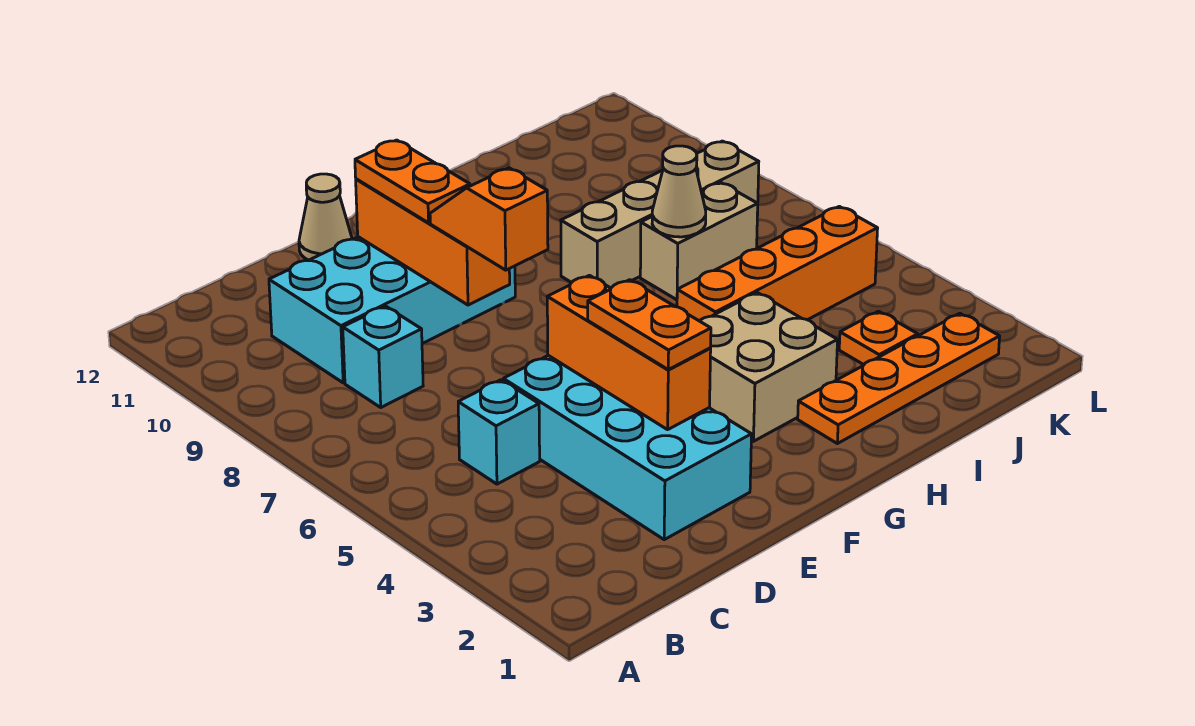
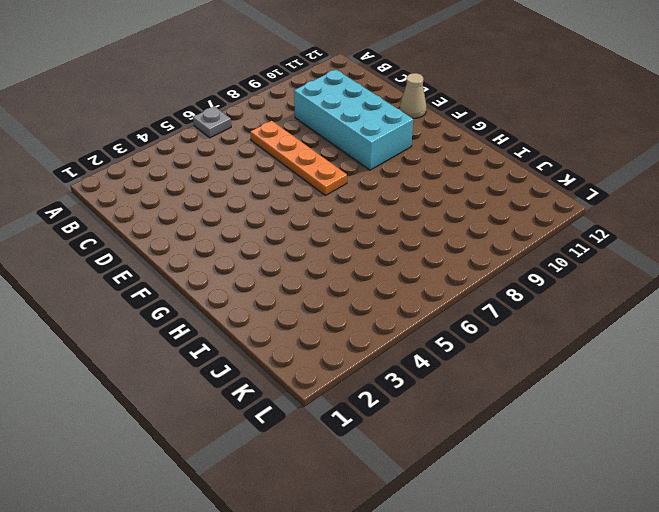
grey 1x1 plate [193,106,231,138] -> none
orange 1x4 plate [250,121,347,195] -> orange 1x4 plate moved to [798,313,1000,444]
none -> cyan 1x1 brick [458,380,540,484]
none -> cyan 1x1 brick [343,306,423,407]
none -> cyan 2x4 brick [503,355,752,540]

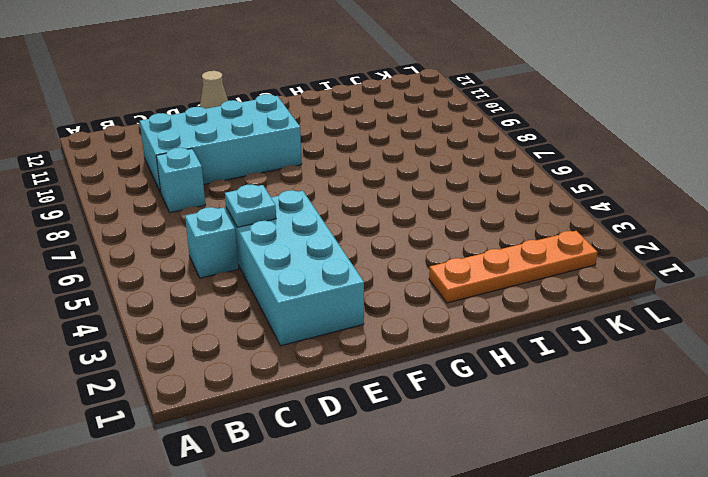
cyan 1x1 plate [225,185,276,227] -> none
none -> tan 2x2 brick [700,293,838,441]
none -> orange 1x4 brick [677,206,878,321]
none -> tan 1x4 brick [561,141,759,288]

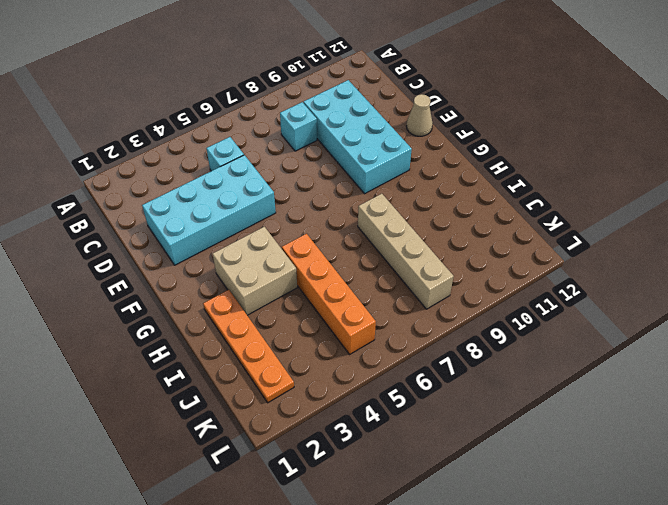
none -> tan 1x2 brick [640,182,758,300]
none -> orange 1x1 plate [839,311,918,365]
none -> orange 1x3 brick [547,275,711,430]

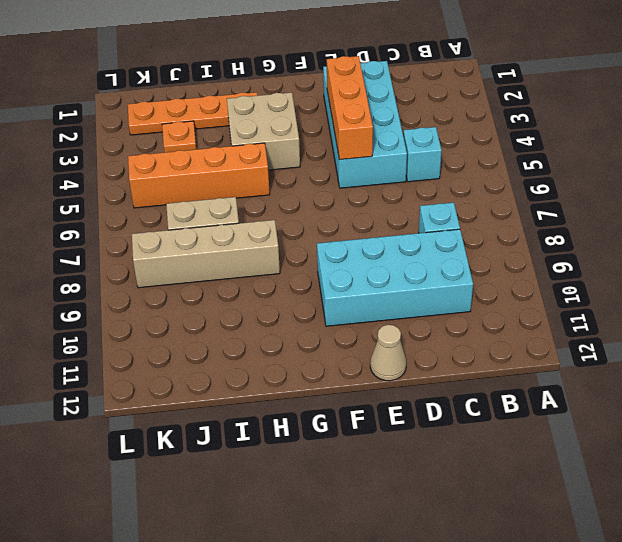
none -> orange 1x3 brick [356,179,510,305]
none -> tan 1x1 cone [652,146,706,237]
none -> orange 1x2 plate [588,280,711,370]

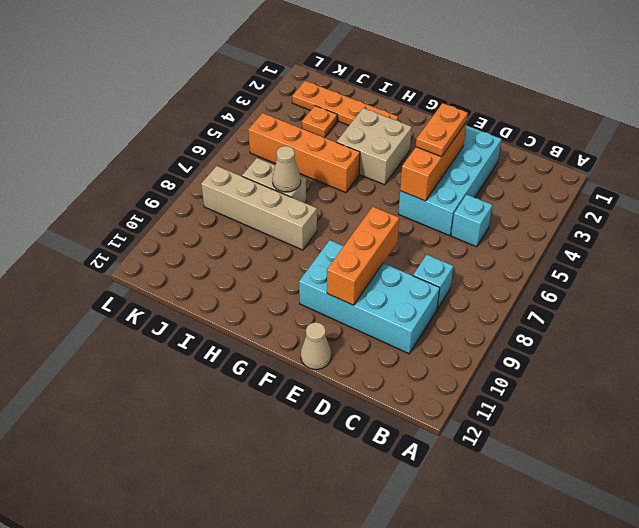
none -> orange 1x2 slope [430,168,548,270]
none -> orange 1x2 plate [355,140,470,223]

